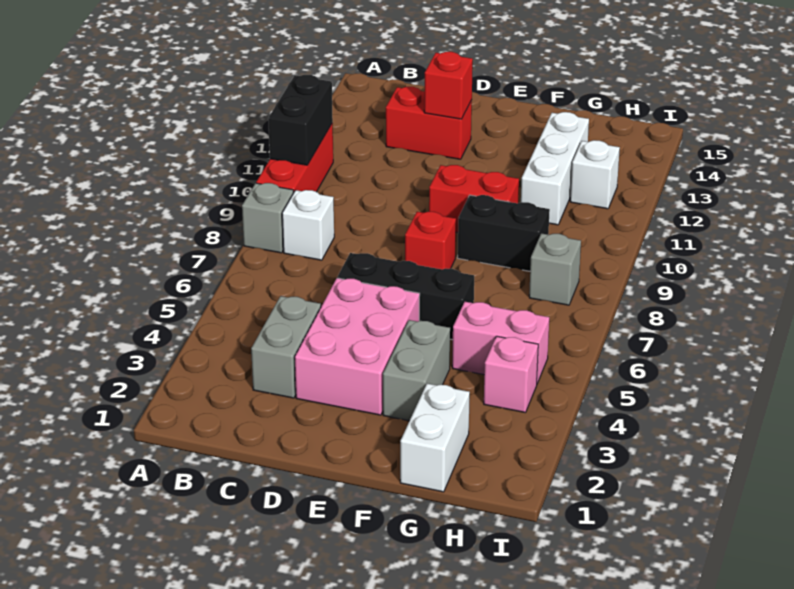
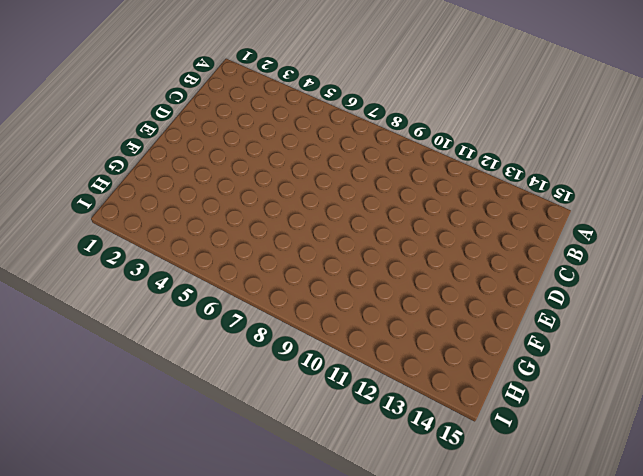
none -> grey 1x1 brick [242,183,293,253]
none -> red 1x3 brick [256,123,333,193]
none -> white 1x1 brick [282,190,334,260]

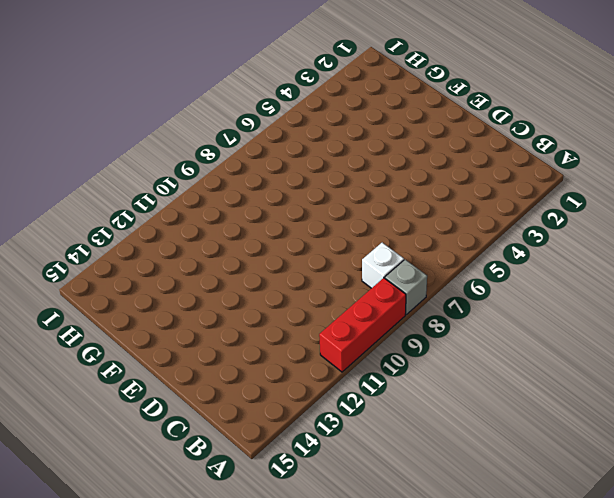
none -> grey 1x2 brick [251,296,321,398]
none -> red 1x2 brick [386,87,472,159]
none -> pink 2x3 brick [295,278,420,415]

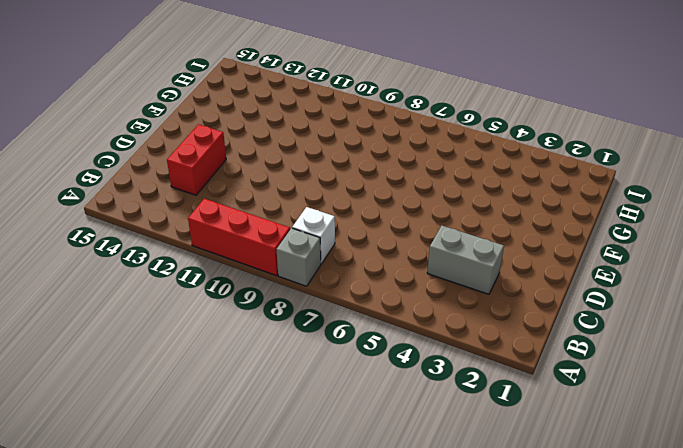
none -> pink 2x3 brick [295,278,420,415]
none -> black 1x3 brick [337,253,474,340]
none -> red 1x1 brick [405,212,456,269]

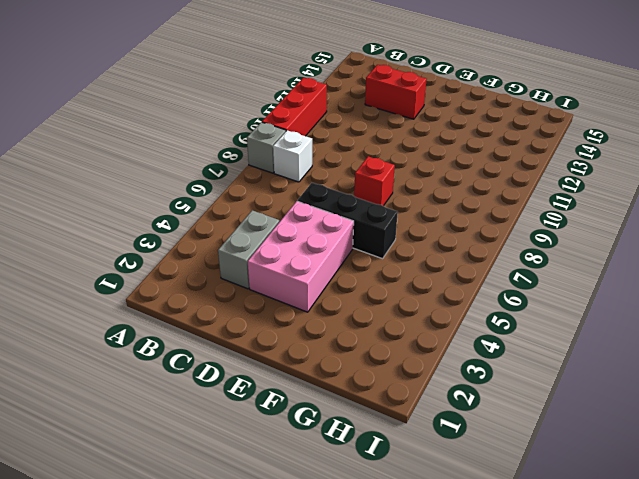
none -> red 1x2 brick [429,165,519,233]
none -> grey 1x2 brick [383,320,450,421]
none -> black 1x2 brick [458,195,550,271]

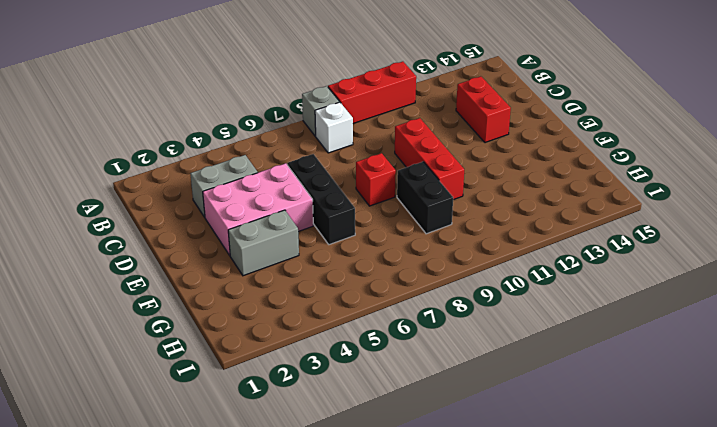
red 1x3 brick [395,118,464,200] -> red 1x2 brick [429,165,519,233]
none -> white 1x2 brick [400,384,470,492]
none -> pink 1x2 brick [452,302,549,384]
none -> white 1x3 brick [521,112,589,225]

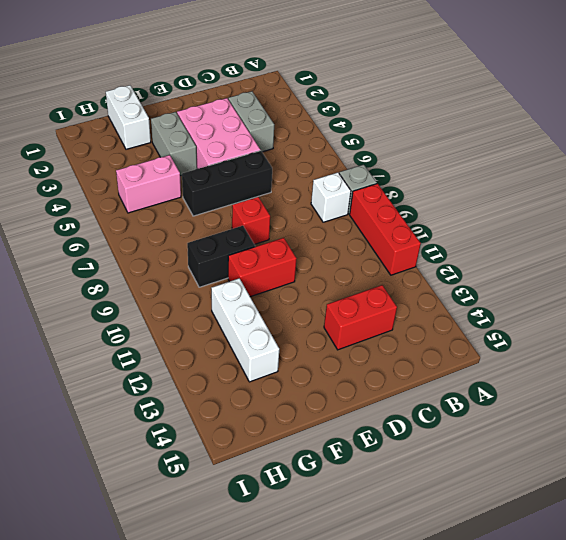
none -> pink 1x1 brick [484,336,538,413]
none -> grey 1x1 brick [529,233,581,305]
none -> white 1x1 brick [570,140,620,209]

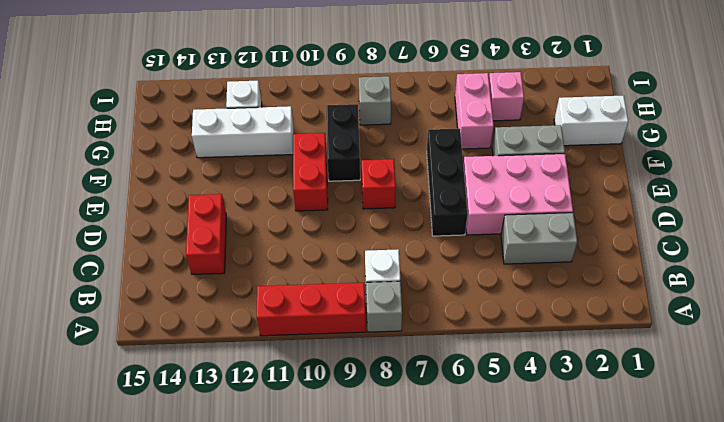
none -> black 1x2 brick [268,75,333,165]
none -> red 1x1 brick [424,52,473,119]

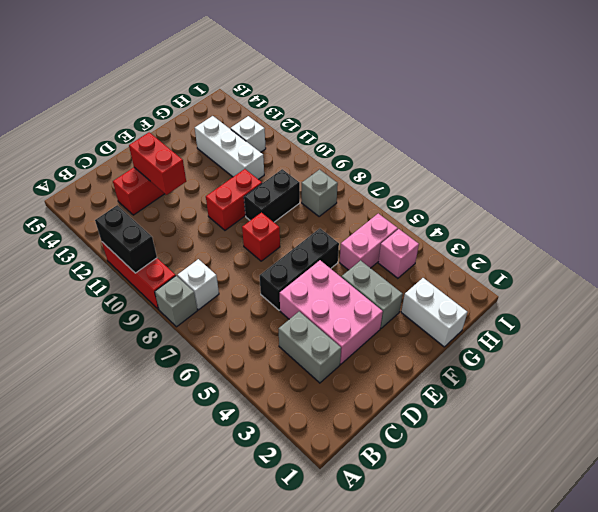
red 1x2 brick [129,132,186,195] -> red 1x1 brick [424,52,473,119]

